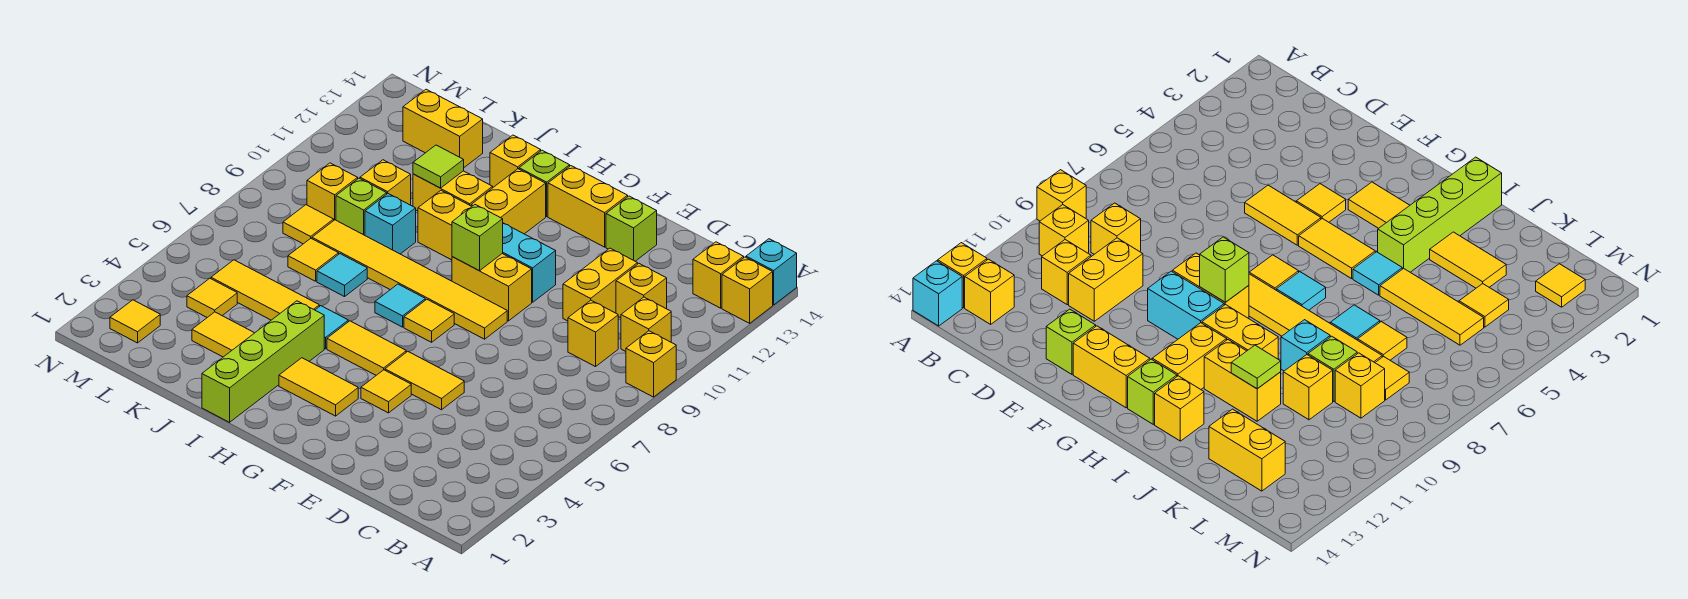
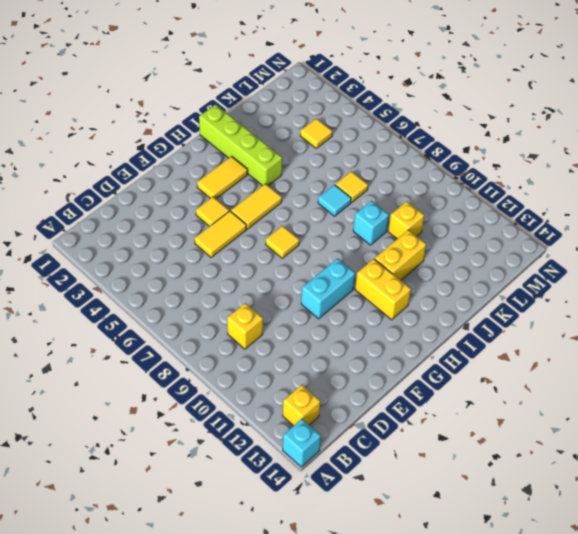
none -> yellow 1x1 brick [626,331,676,397]
none -> yellow 1x1 brick [722,257,773,323]
none -> yellow 1x1 brick [621,297,671,351]
none -> yellow 1x1 brick [616,264,667,318]

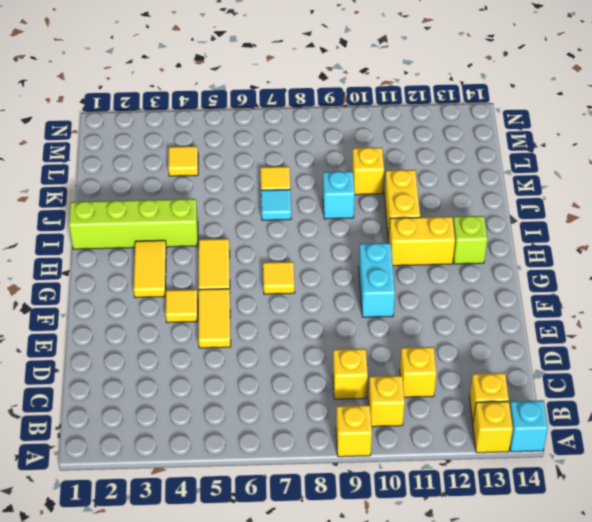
none -> yellow 1x2 brick [563,248,638,321]
none -> lime 1x1 brick [606,196,657,261]
none -> yellow 1x6 tile [312,220,507,339]
none -> yellow 1x2 brick [452,254,532,321]

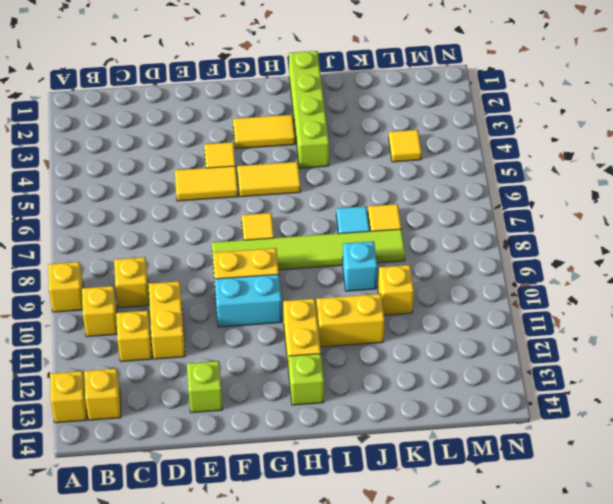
lime 1x6 tile [212,229,405,270] -> yellow 1x6 tile [312,220,507,339]
none -> cyan 1x1 brick [746,239,797,305]
none -> yellow 1x2 brick [548,166,628,247]
none -> cyan 1x1 tile [375,284,425,327]
none -> yellow 1x2 brick [418,190,472,260]

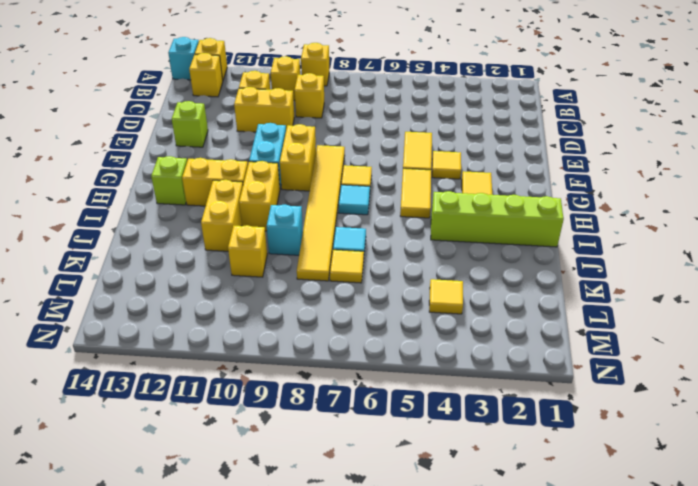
none -> yellow 1x2 brick [548,166,628,247]
none -> cyan 1x1 tile [315,306,348,349]
none -> yellow 1x1 brick [490,135,541,187]
none -> yellow 1x2 tile [192,312,254,357]

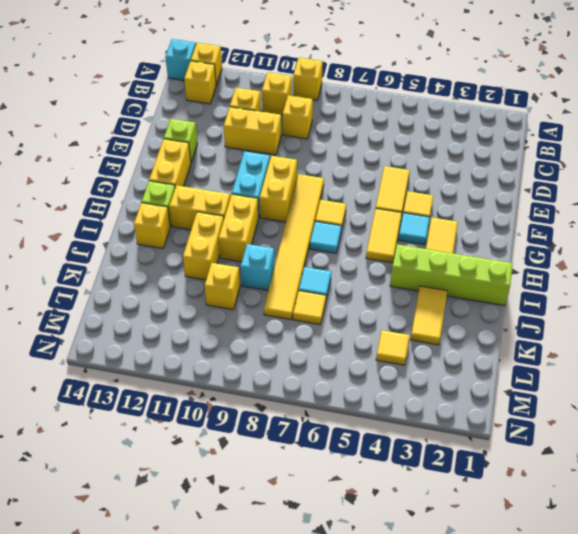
cyan 1x1 tile [399,213,430,245] -> cyan 1x1 tile moved to [315,306,348,349]
none -> yellow 1x3 tile [211,260,319,320]
none -> lime 1x1 brick [336,178,387,235]
none -> yellow 1x2 brick [403,89,483,167]
none -> yellow 1x1 tile [283,205,334,244]

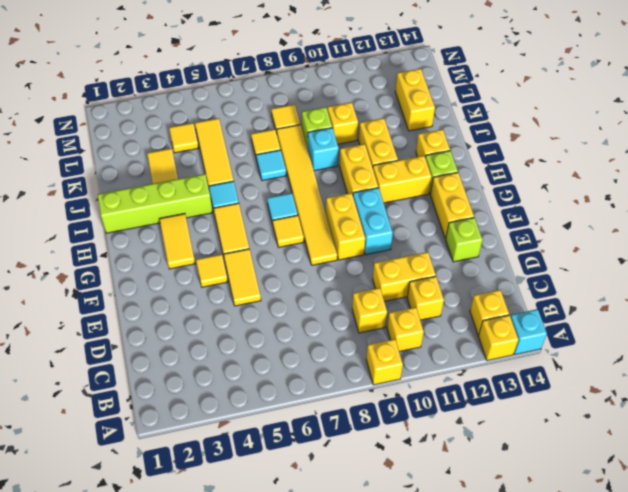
none -> yellow 1x1 brick [307,163,358,220]
none -> yellow 1x1 tile [110,300,160,343]
none -> lime 1x1 brick [452,205,503,271]
none -> lime 1x1 tile [413,145,464,188]

